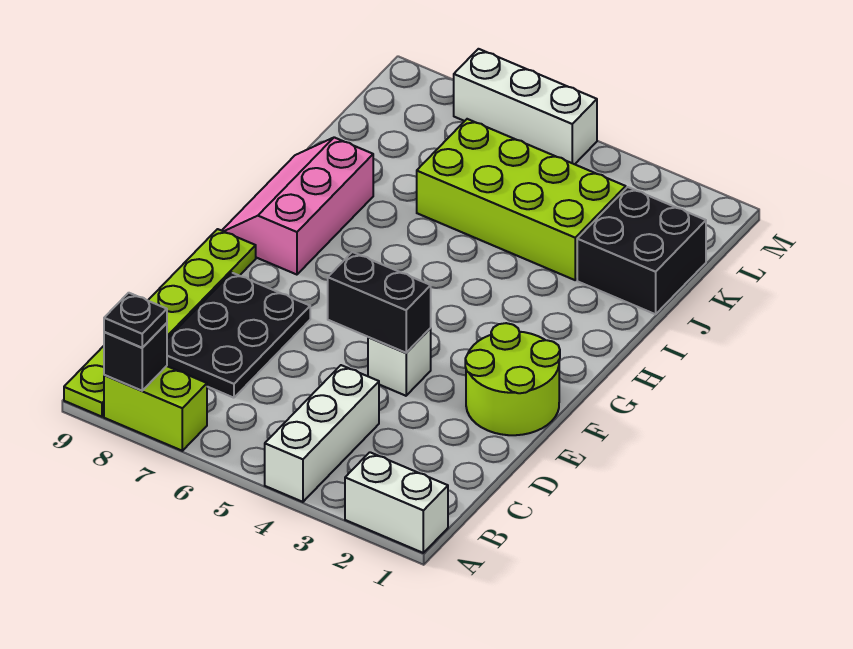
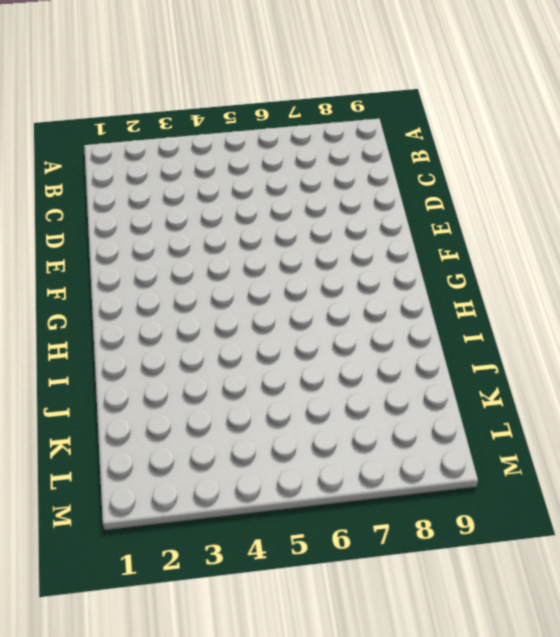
none -> white 1x2 brick [345,452,448,553]
none -> white 1x3 brick [265,365,379,502]
none -> lime 1x2 brick [104,366,207,451]

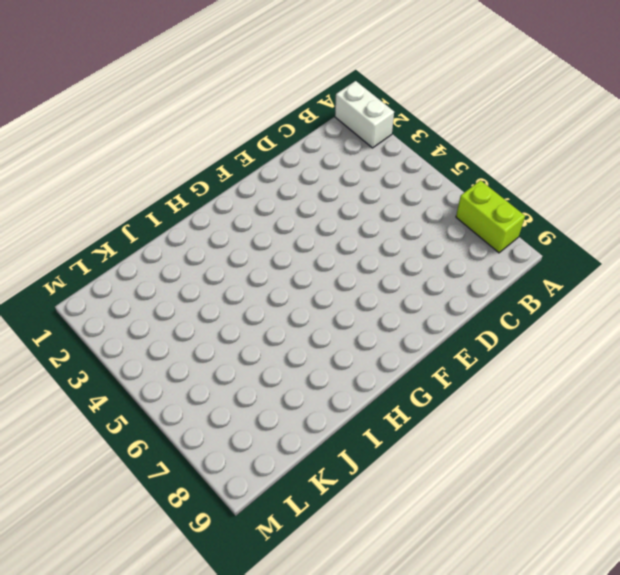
none -> white 1x3 brick [265,365,379,502]
none -> lime 1x6 plate [64,229,256,417]
none -> black 2x3 plate [167,273,310,398]

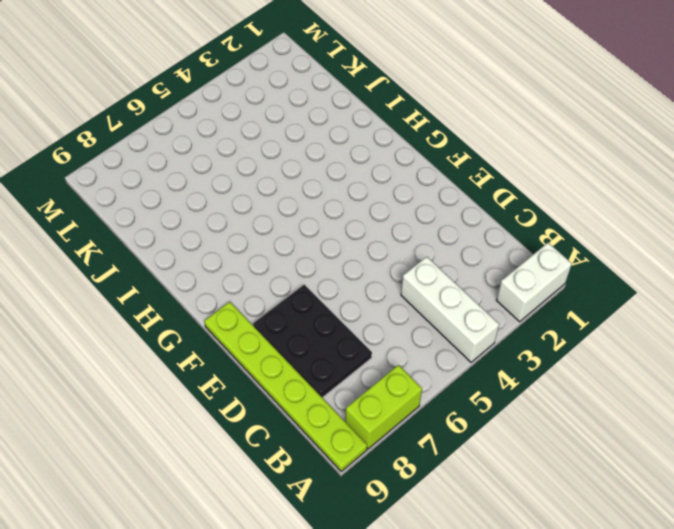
none -> lime 2x2 round brick [465,323,560,435]
none -> white 1x1 brick [368,328,431,396]
none -> pink 2x3 slope [222,137,373,275]

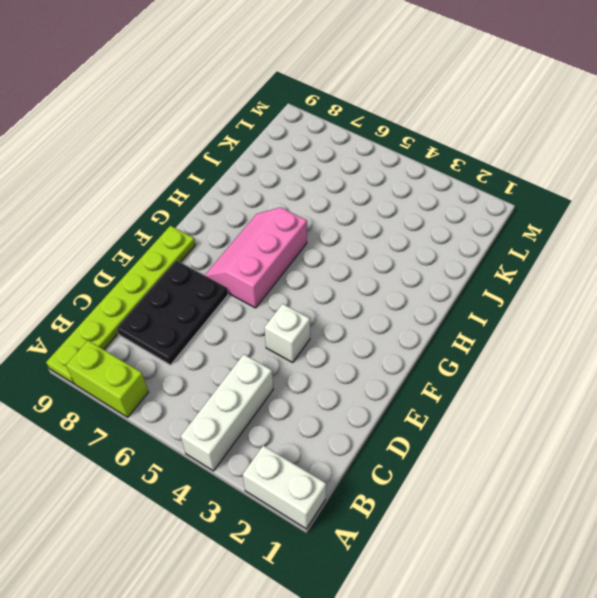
pink 2x3 slope [205,207,307,308] -> pink 2x3 slope moved to [222,137,373,275]
none -> lime 2x2 round brick [465,323,560,435]
none -> black 2x2 brick [577,187,706,314]
none -> lime 2x4 brick [417,119,626,280]

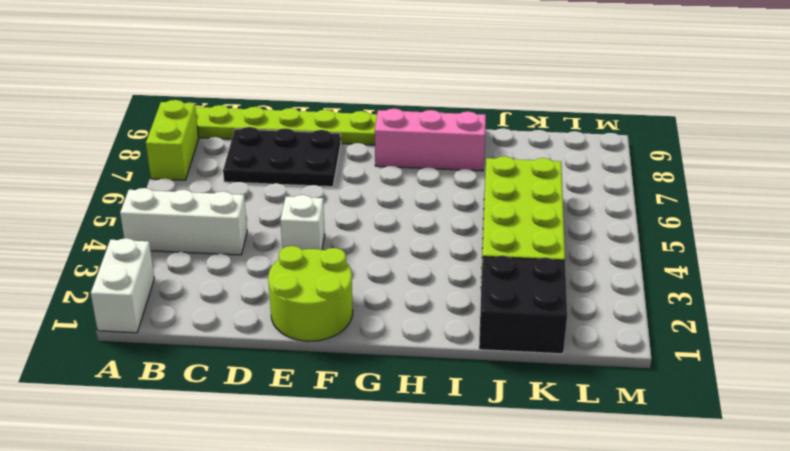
none -> white 1x3 brick [454,49,597,164]
none -> black 1x1 brick [104,323,167,391]
none -> black 1x2 brick [328,252,431,353]

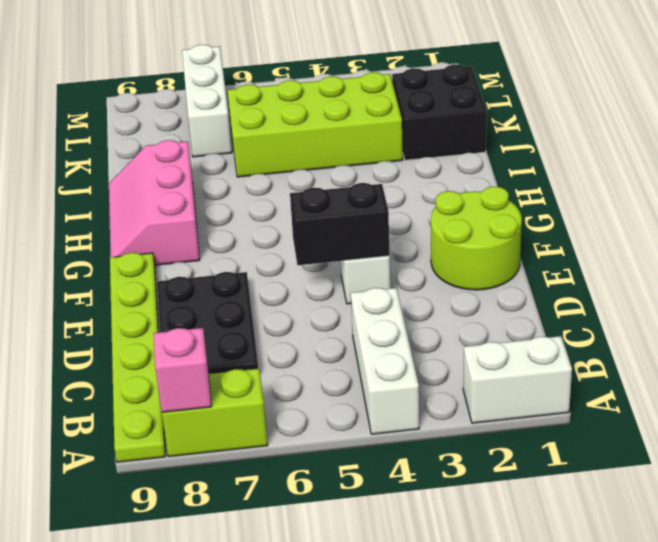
pink 1x1 brick [153,328,211,412] -> black 1x1 brick [104,323,167,391]
white 1x3 brick [182,45,232,157] -> white 1x3 brick turned to [454,49,597,164]
none -> black 1x1 plate [104,293,167,348]

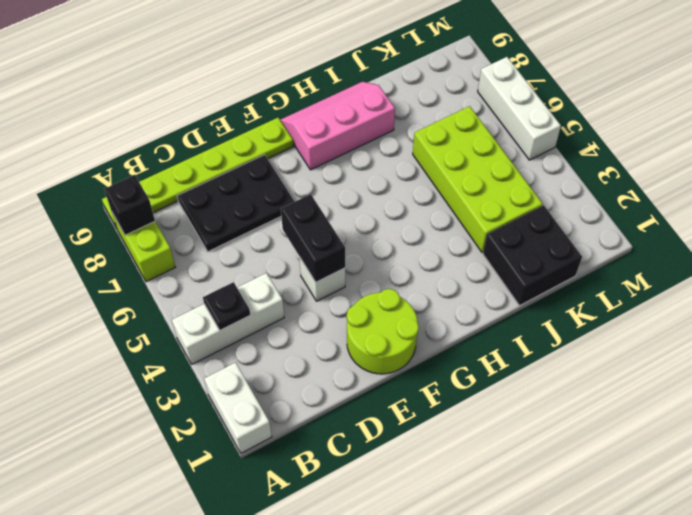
black 1x1 plate [203,282,250,330] -> black 1x1 plate moved to [104,293,167,348]

